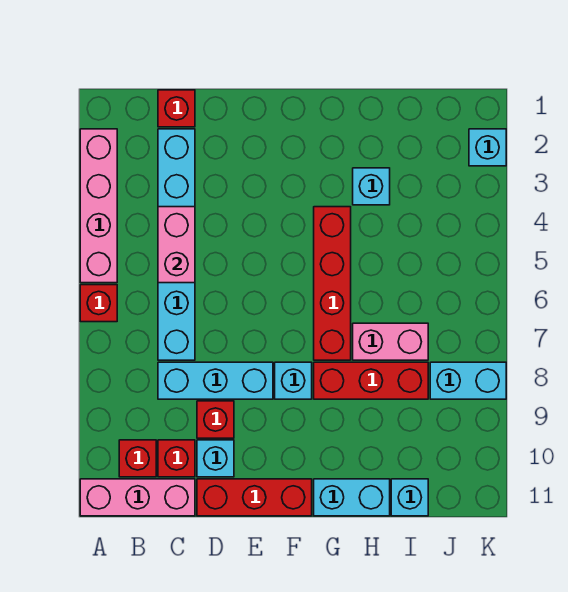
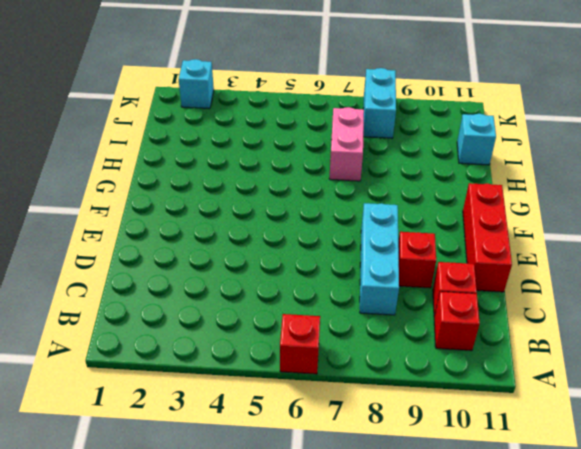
none -> pink 1x4 brick [80,129,117,283]
none -> pink 1x3 brick [80,479,195,516]
none -> red 1x1 brick [158,90,195,127]

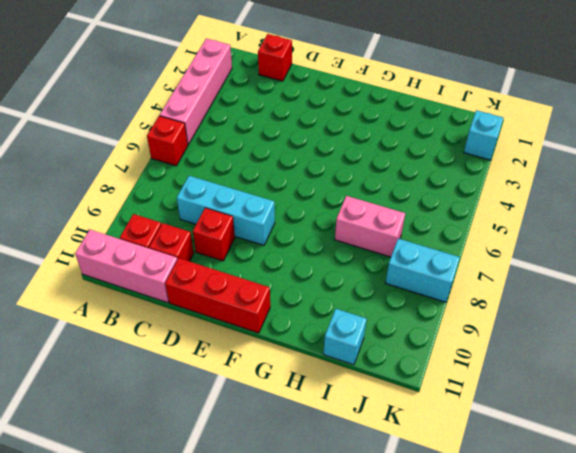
none -> cyan 1x6 brick [158,129,195,360]
none -> cyan 1x1 brick [197,440,234,477]
none -> cyan 1x1 brick [275,362,312,399]

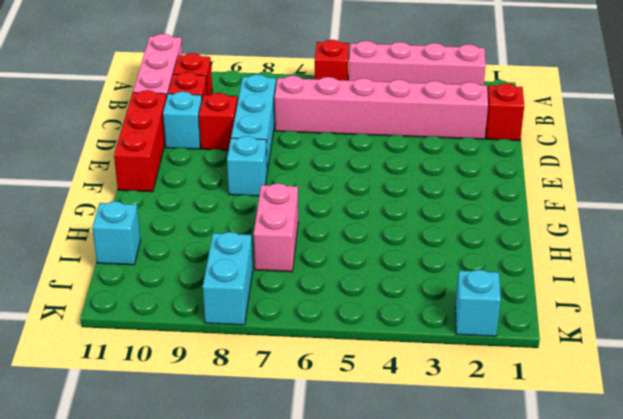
pink 1x6 brick [275,76,488,139] -> cyan 1x6 brick [158,129,195,360]
none -> red 1x4 brick [314,207,351,360]
none -> red 1x3 brick [314,362,428,399]
none -> cyan 1x2 brick [314,479,390,516]

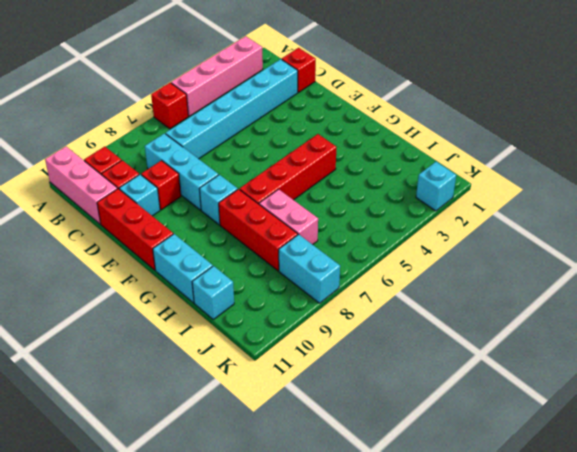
none -> cyan 1x1 brick [353,168,390,205]
none -> pink 1x2 brick [158,207,195,283]

